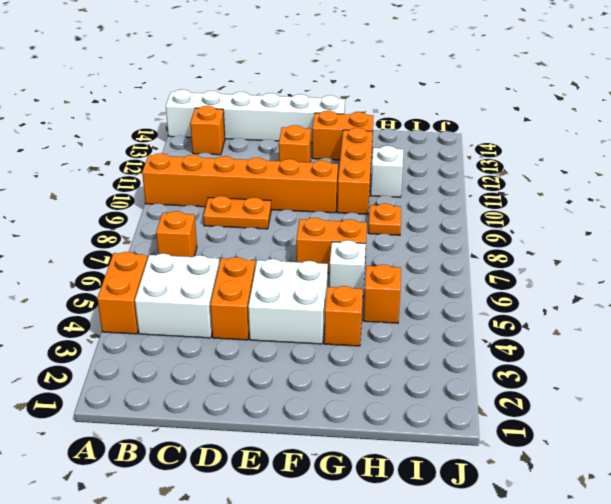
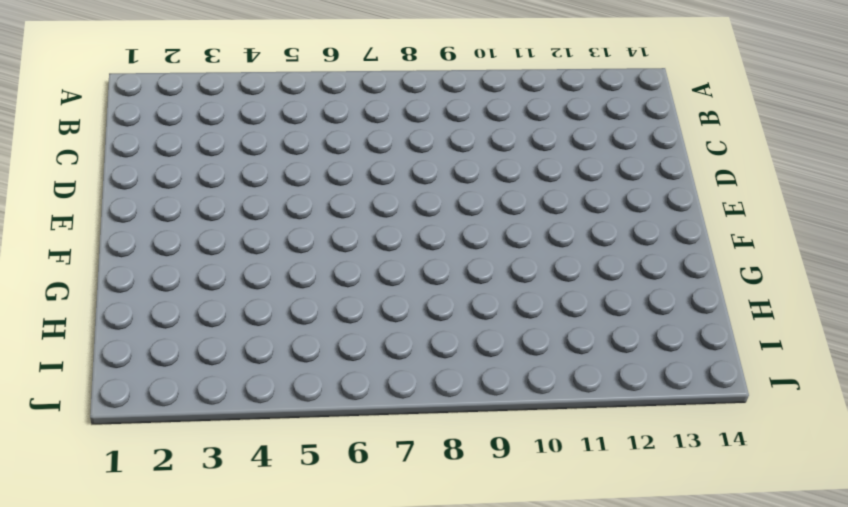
none -> orange 1x2 brick [97,252,148,334]
none -> orange 1x6 brick [142,153,338,213]
none -> white 1x6 brick [166,90,345,143]

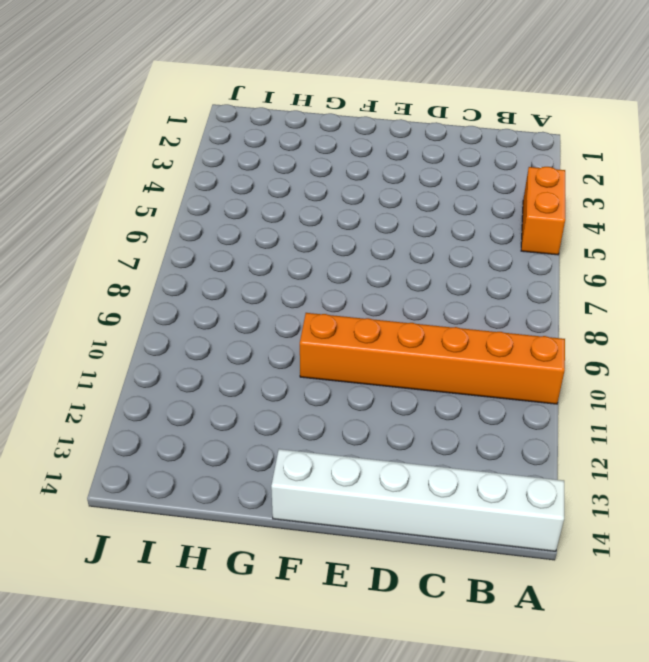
none -> white 2x2 brick [135,254,219,338]
none -> orange 1x1 brick [156,211,197,257]
none -> orange 1x1 brick [190,106,225,155]

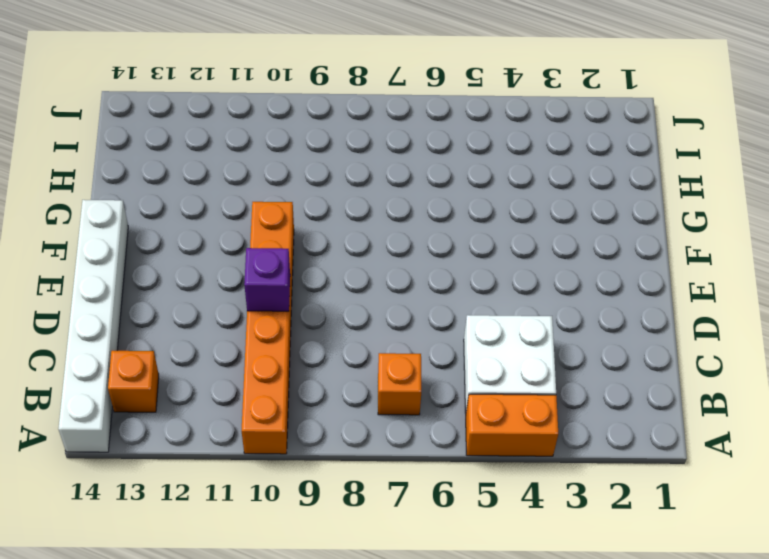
purple 1x1 brick [244,248,290,311] -> none
none -> orange 1x2 plate [203,196,271,229]
none -> orange 1x2 brick [210,257,255,340]
none -> white 2x2 brick [248,259,328,344]

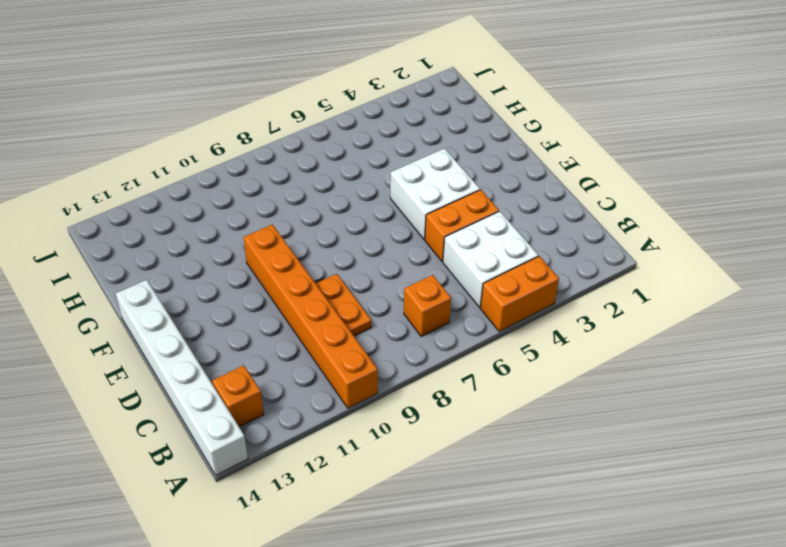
none -> orange 1x1 brick [279,125,311,162]
none -> orange 1x2 brick [296,218,367,274]
none -> orange 1x2 brick [312,111,374,160]

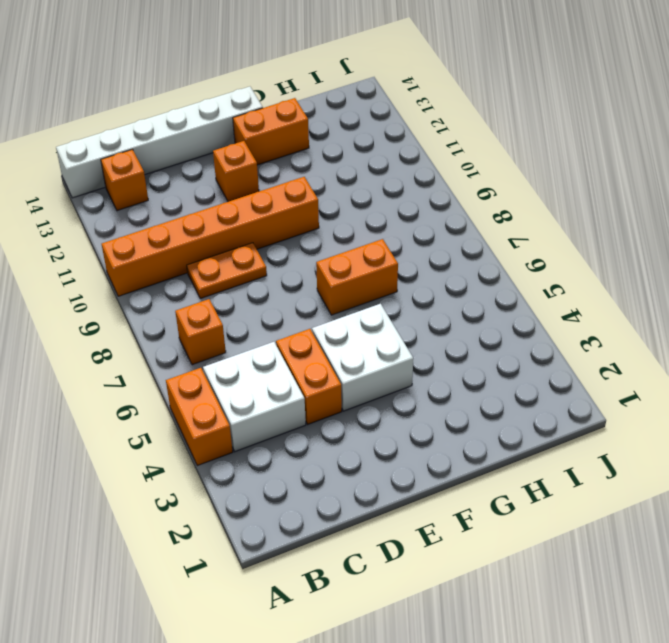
none -> orange 1x1 brick [324,286,363,346]
none -> white 1x1 brick [329,240,366,290]
none -> orange 1x3 brick [337,128,373,214]

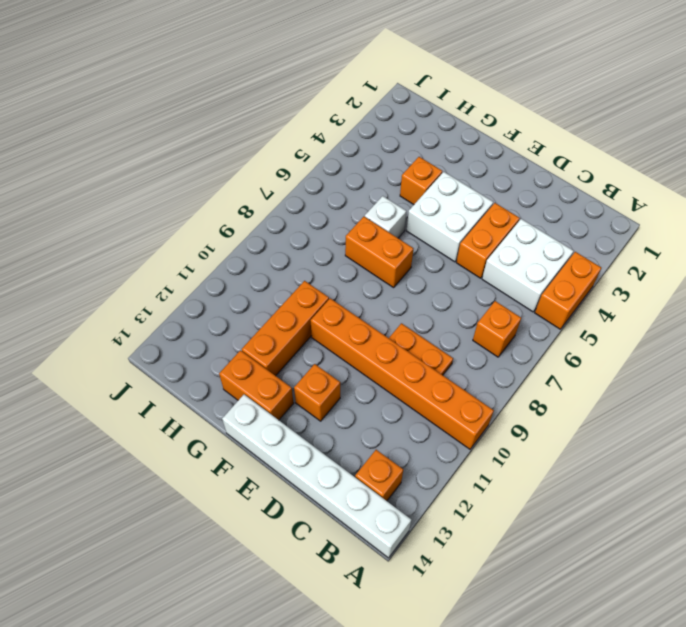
none -> orange 1x1 brick [363,264,401,323]
none -> orange 1x1 plate [369,203,401,235]
none -> white 1x1 brick [371,146,403,197]

